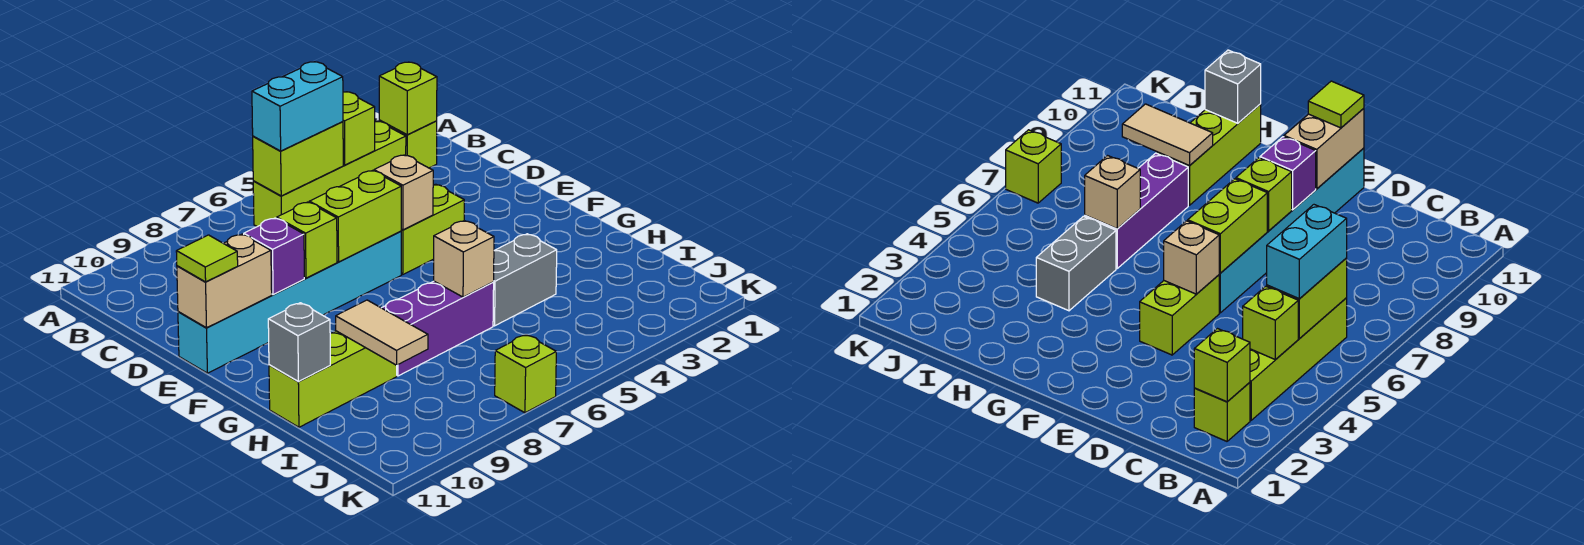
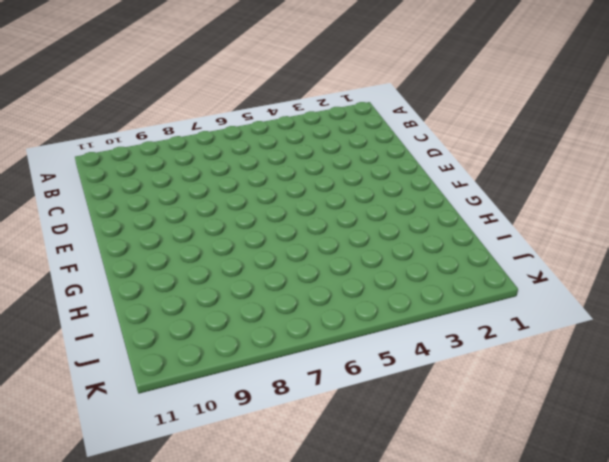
none -> lime 1x1 brick [379,120,437,168]
none -> lime 1x4 brick [253,121,406,227]
none -> lime 1x2 brick [401,184,464,274]

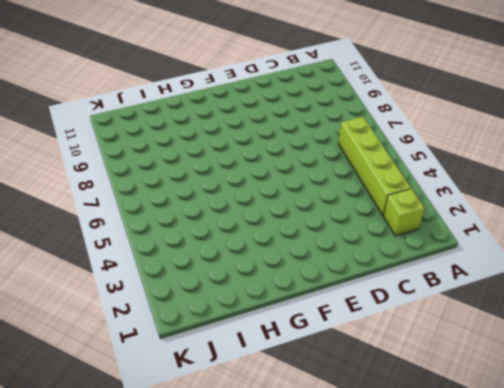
none -> lime 1x2 brick [401,184,464,274]
none -> cyan 1x6 brick [178,231,401,373]
none -> grey 1x2 brick [493,234,557,326]

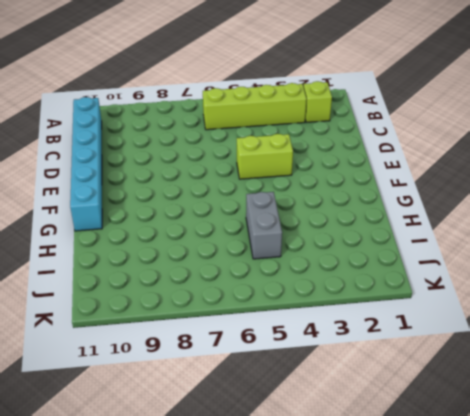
cyan 1x6 brick [70,97,102,231] -> cyan 1x6 brick turned to [178,231,401,373]
grey 1x2 brick [246,192,282,259] -> grey 1x2 brick turned to [493,234,557,326]
none -> purple 1x3 brick [382,281,494,376]
none -> lime 1x3 brick [269,331,397,427]
none -> lime 1x1 brick [495,335,556,413]

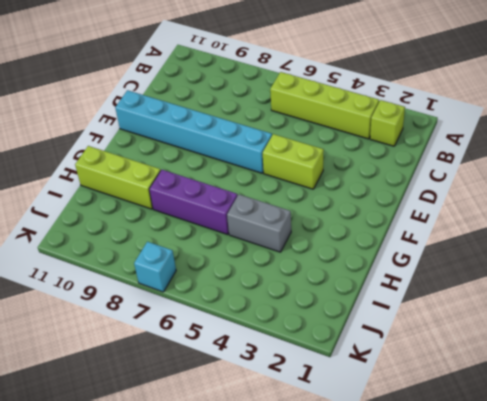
cyan 1x1 brick [134,242,176,292] -> lime 1x1 brick [495,335,556,413]
none -> lime 1x1 brick [379,62,437,135]
none -> lime 1x1 brick [343,92,375,165]
none -> lime 1x2 brick [253,122,343,196]

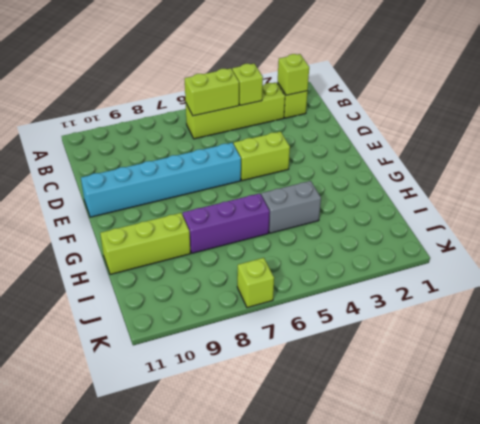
none -> tan 1x1 brick [374,155,433,230]
none -> lime 1x2 brick [309,171,401,262]
none -> lime 1x1 brick [277,202,337,278]

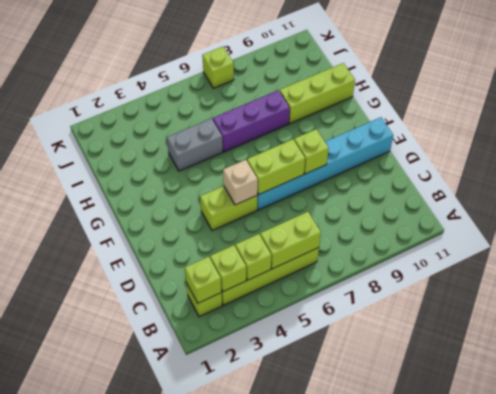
lime 1x1 brick [210,245,246,292] -> none
none -> purple 1x1 brick [244,218,304,295]
none -> tan 1x2 brick [177,234,272,328]
none -> tan 1x1 brick [434,221,494,297]

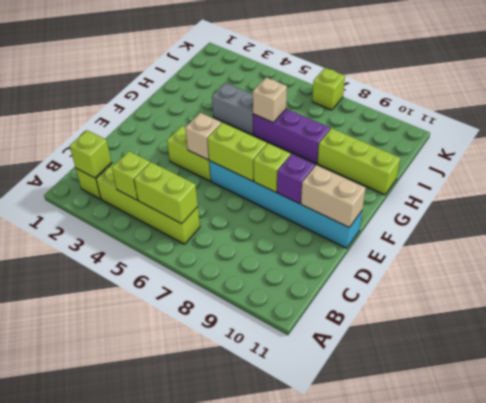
none -> tan 1x2 tile [336,300,428,365]
none -> grey 1x1 brick [268,303,330,382]
none -> cyan 1x2 brick [252,62,343,151]

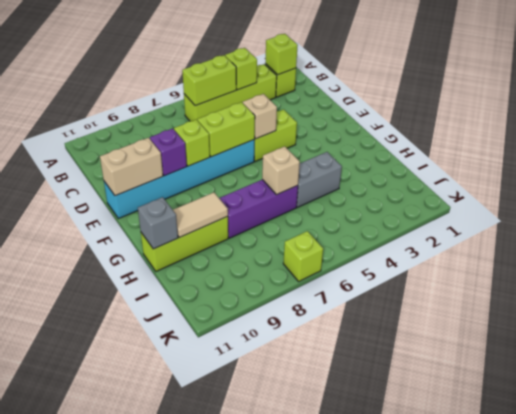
tan 1x2 tile [173,192,228,238] -> tan 1x2 tile turned to [336,300,428,365]
none -> cyan 1x2 brick [252,62,343,151]
none -> lime 1x1 tile [176,235,238,282]

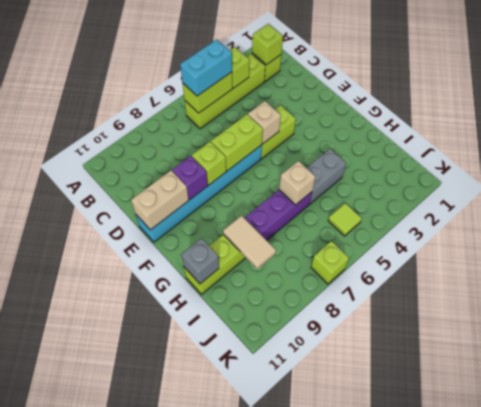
lime 1x1 tile [328,203,362,236] -> lime 1x1 tile moved to [176,235,238,282]

